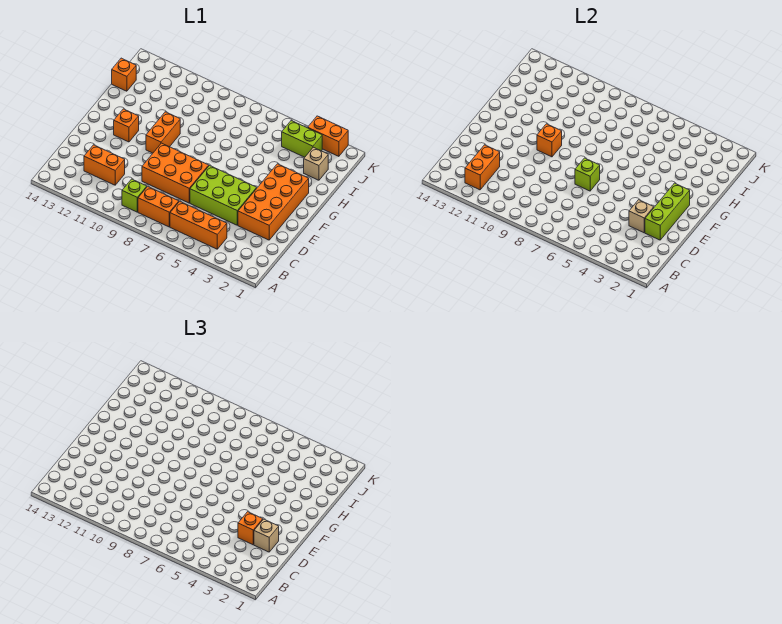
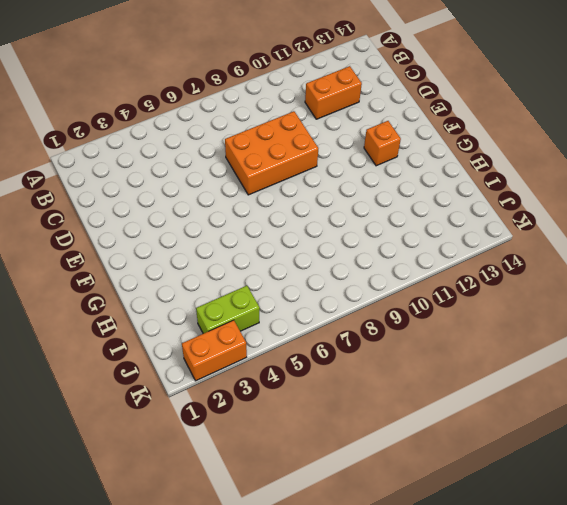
none -> orange 1x3 brick [170,201,227,249]
none -> orange 1x2 brick [138,187,179,227]
none -> lime 1x1 brick [122,179,147,212]

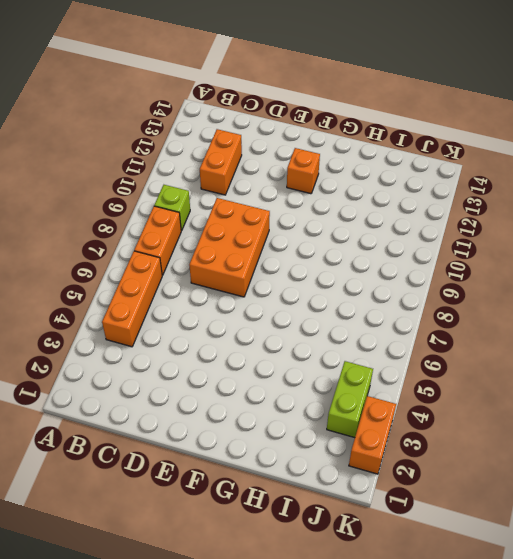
none -> orange 2x4 brick [238,164,309,240]
none -> lime 2x3 brick [190,166,257,225]
none -> orange 1x2 brick [146,112,180,153]

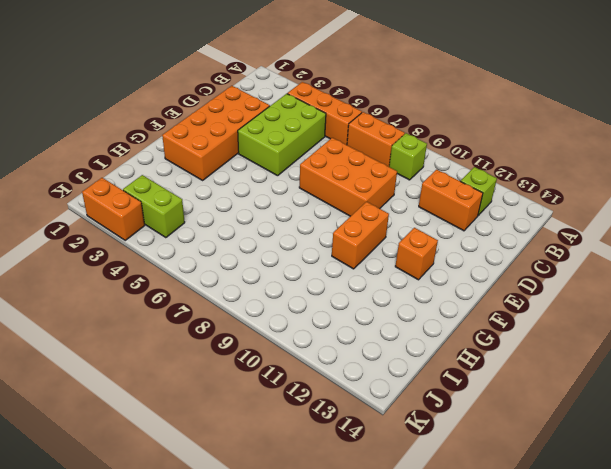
lime 1x1 brick [461,167,497,215] -> lime 1x1 brick moved to [575,158,600,191]
lime 2x3 brick [238,94,326,176] -> lime 2x3 brick turned to [190,166,257,225]
none -> tan 1x1 brick [304,147,328,180]
none -> orange 1x1 brick [112,58,136,91]
none -> orange 1x2 brick [465,145,500,190]

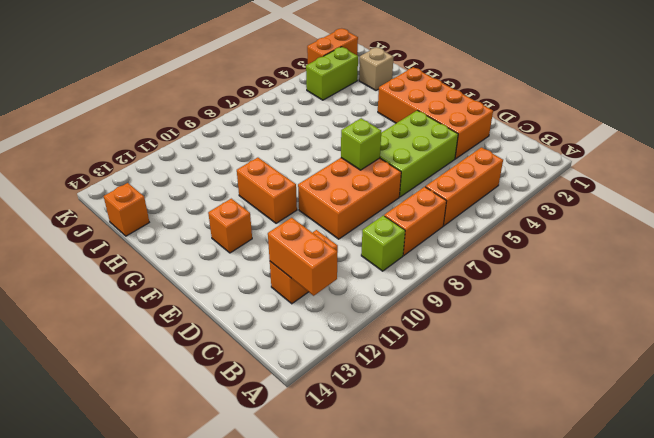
none -> lime 1x3 brick [645,183,690,240]
none -> tan 1x1 brick [629,200,654,233]
none -> orange 1x1 brick [537,124,562,157]

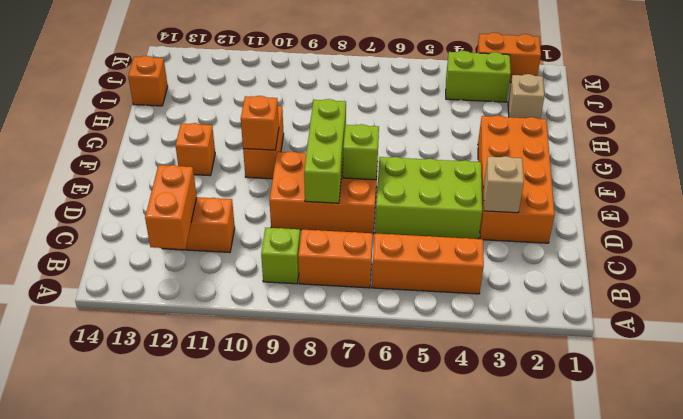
lime 1x3 brick [304,99,346,203] -> lime 1x3 brick moved to [645,183,690,240]
none -> tan 1x1 brick [254,519,279,552]
none -> orange 1x1 brick [238,512,263,545]

